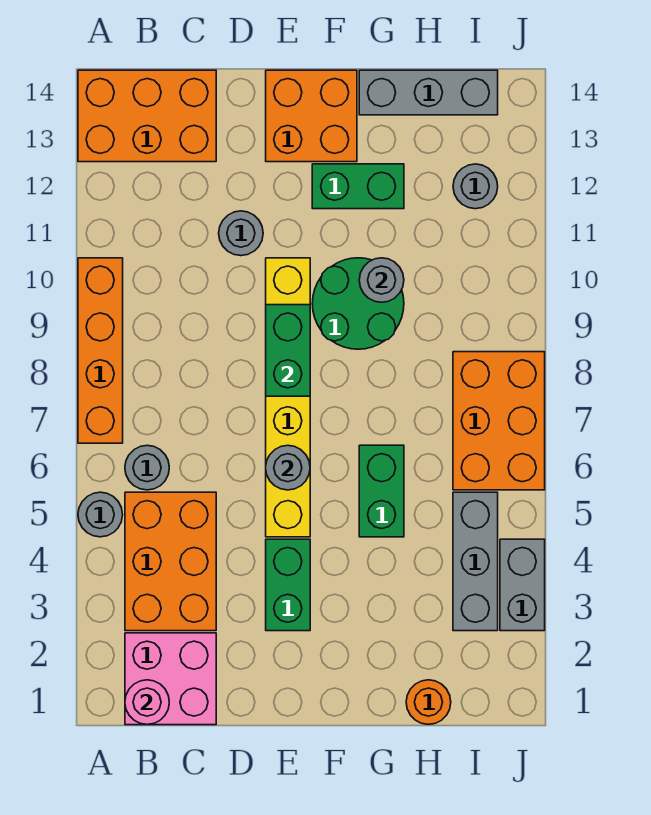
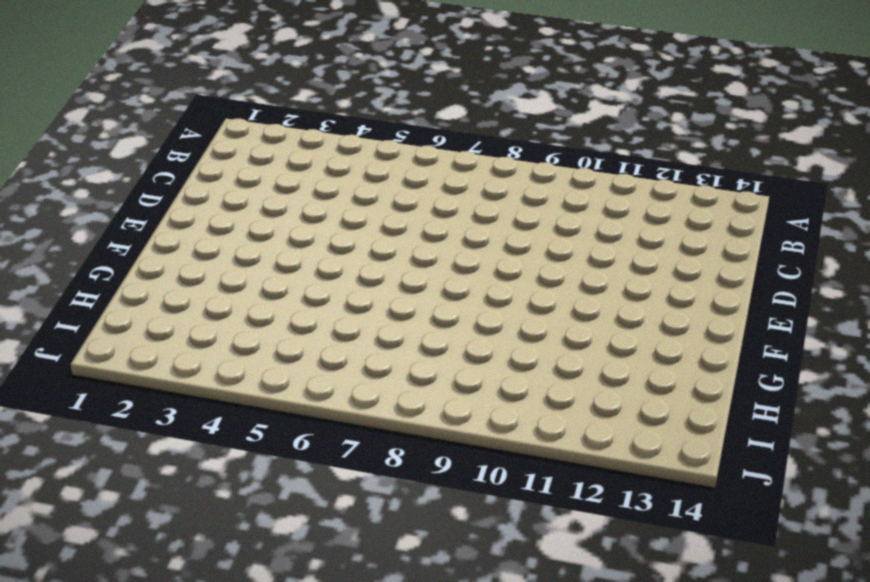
none -> grey 1x1 round brick [78,492,123,537]
none -> orange 1x4 brick [78,258,123,443]
none -> orange 2x3 brick [78,70,216,162]

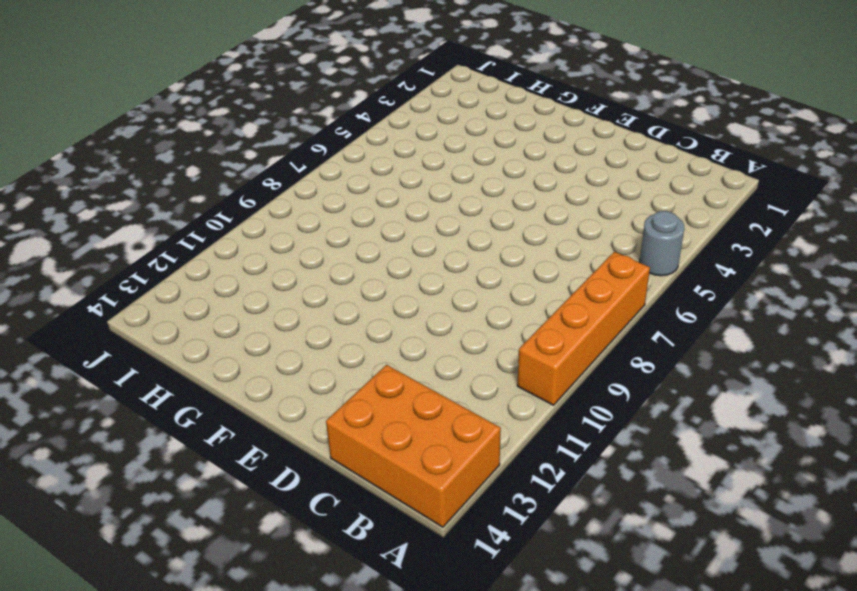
none -> pink 2x2 brick [125,633,216,725]
none -> orange 2x3 brick [125,492,216,631]
none -> grey 1x1 round brick [125,445,169,490]

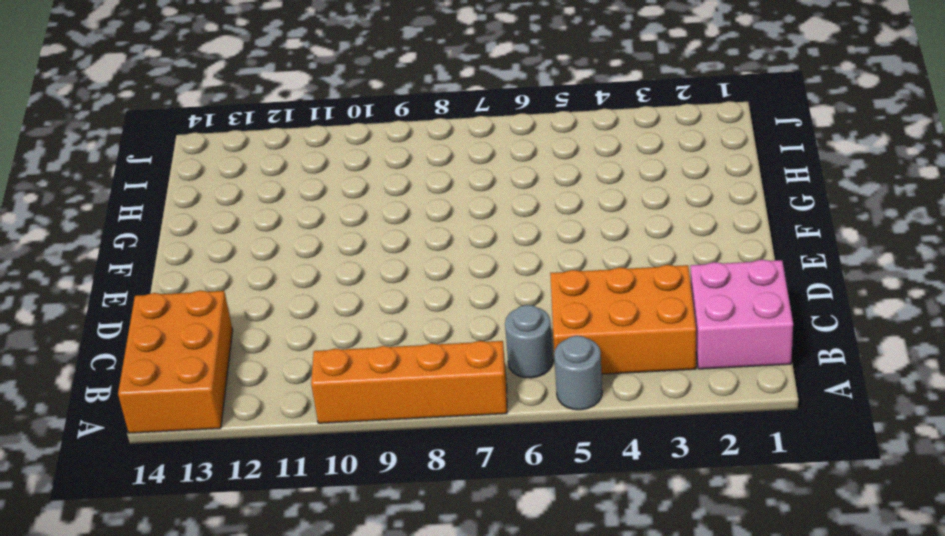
none -> grey 1x1 round brick [219,211,263,256]
none -> green 1x2 brick [266,539,310,631]
none -> yellow 1x6 brick [266,258,310,537]

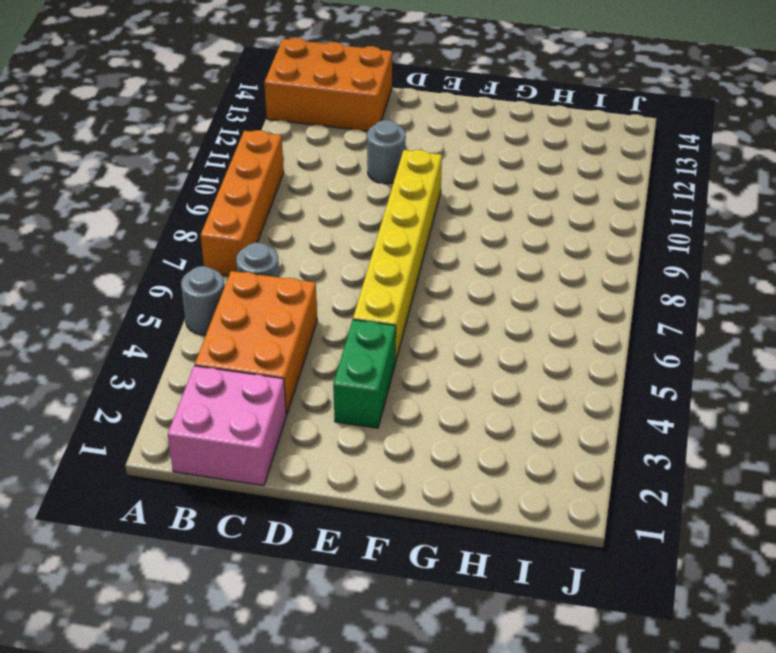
none -> orange 2x2 brick [266,70,357,162]
none -> green 2x2 round brick [312,258,404,349]
none -> green 1x2 brick [312,164,404,209]

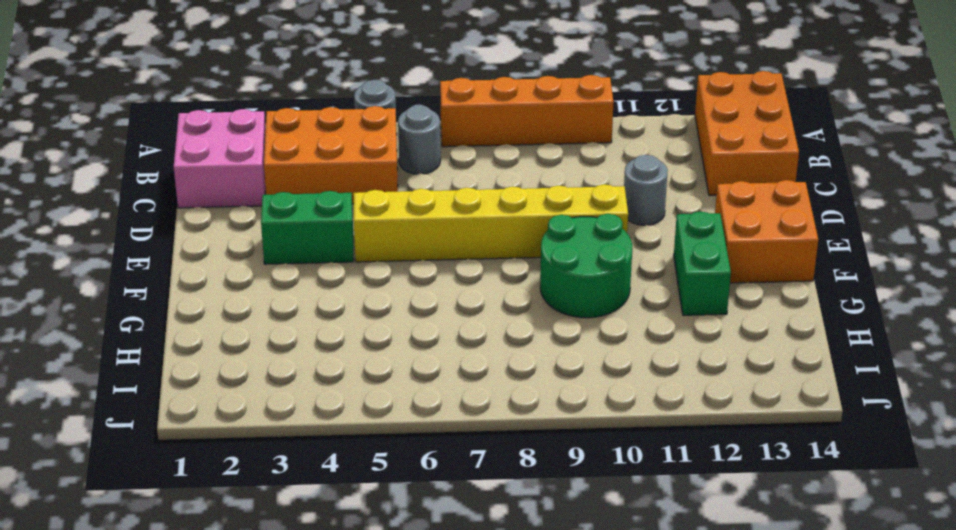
none -> green 1x2 brick [359,445,404,537]
none -> grey 1x3 brick [359,70,498,115]
none -> orange 1x1 round brick [406,680,451,724]

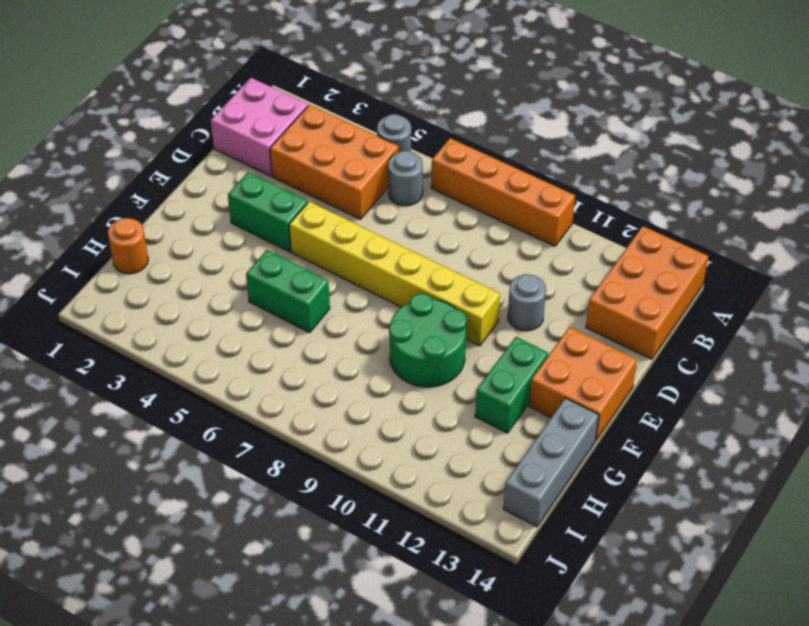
none -> grey 1x3 brick [453,492,498,631]
none -> orange 2x3 brick [453,352,545,490]
none -> grey 1x1 round brick [453,164,498,209]

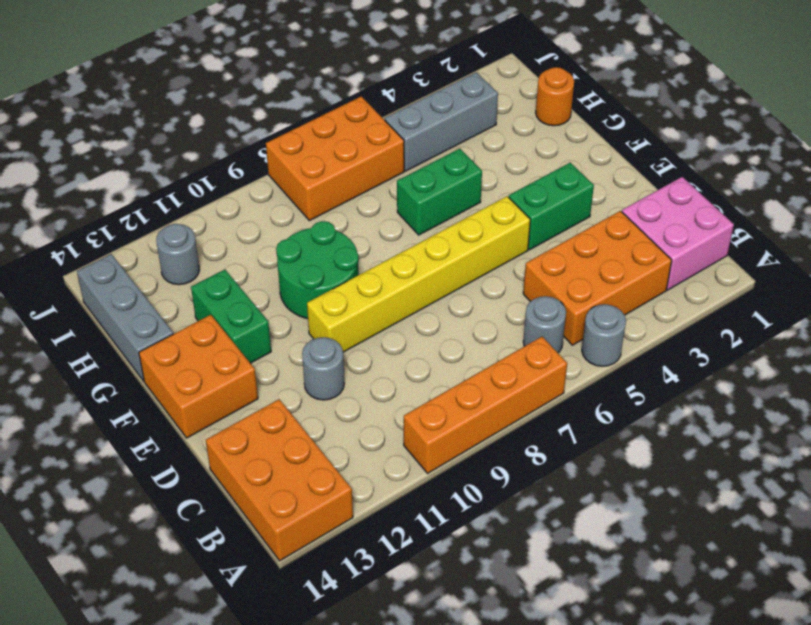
none -> grey 1x2 brick [500,539,545,631]
none -> pink 1x1 round brick [125,680,169,725]
none -> grey 1x1 round brick [266,445,310,490]

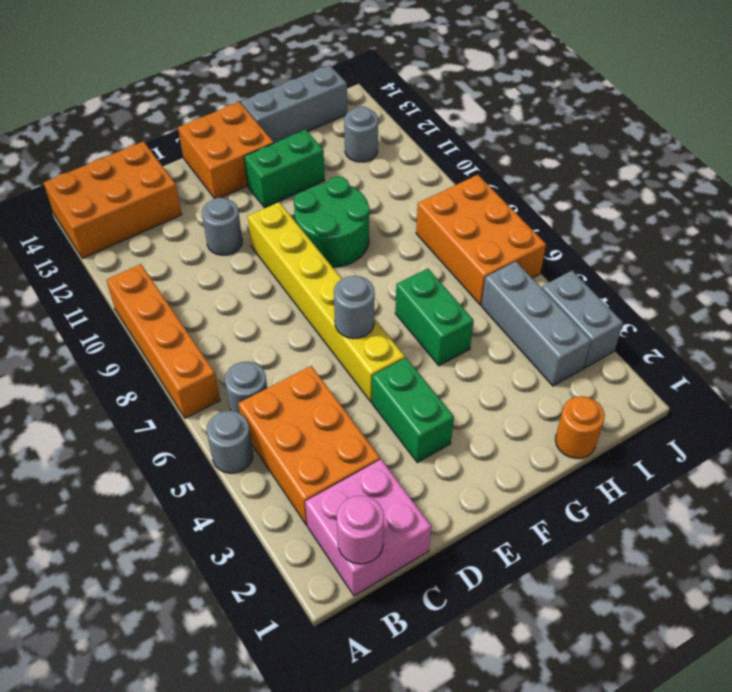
none -> green 1x2 brick [266,305,310,396]
none -> grey 1x1 round brick [359,258,404,302]

